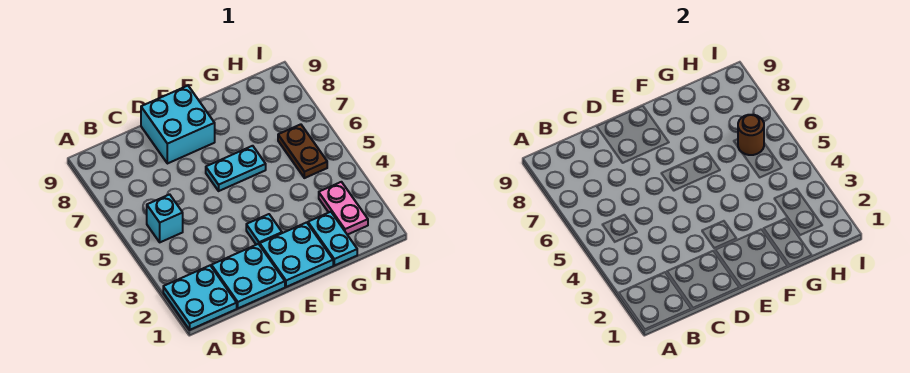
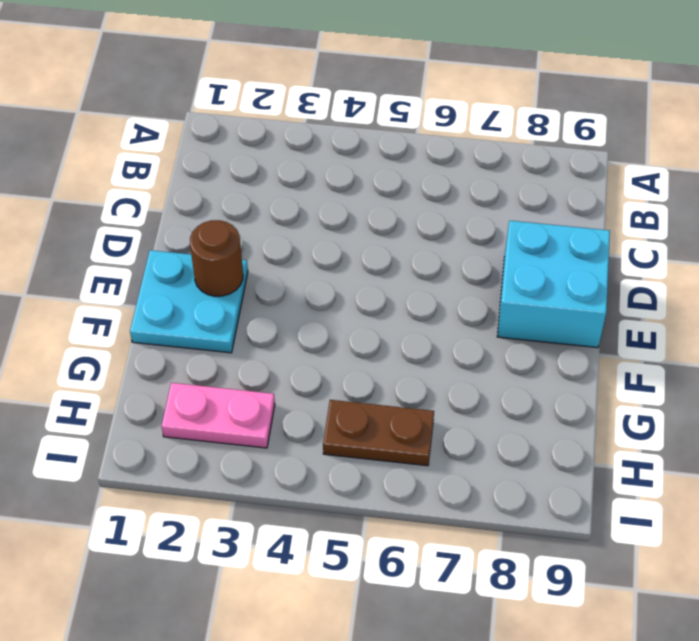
brown 1x1 round brick [190,220,243,296] -> brown 1x1 round brick moved to [738,115,764,155]
none -> cyan 2x2 plate [163,266,237,330]
none -> cyan 1x1 brick [147,194,183,242]

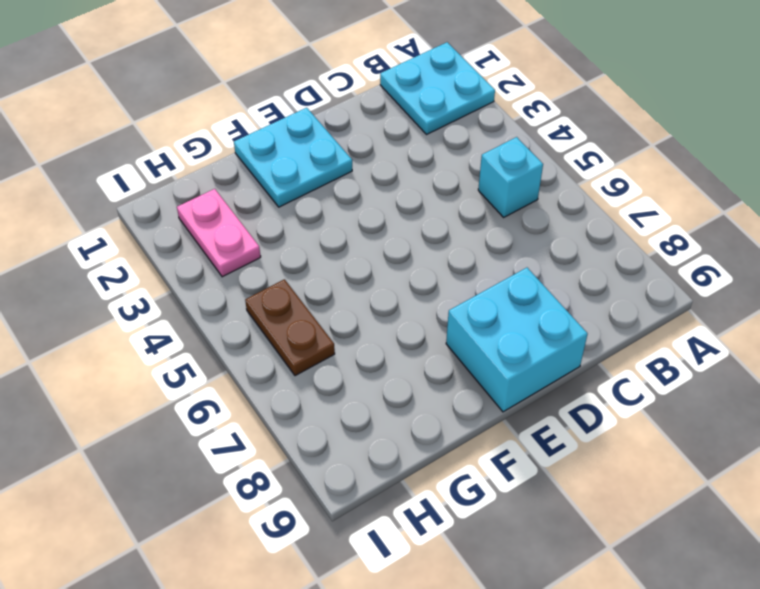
none -> cyan 2x2 plate [211,244,285,308]
none -> cyan 1x1 plate [246,214,282,245]

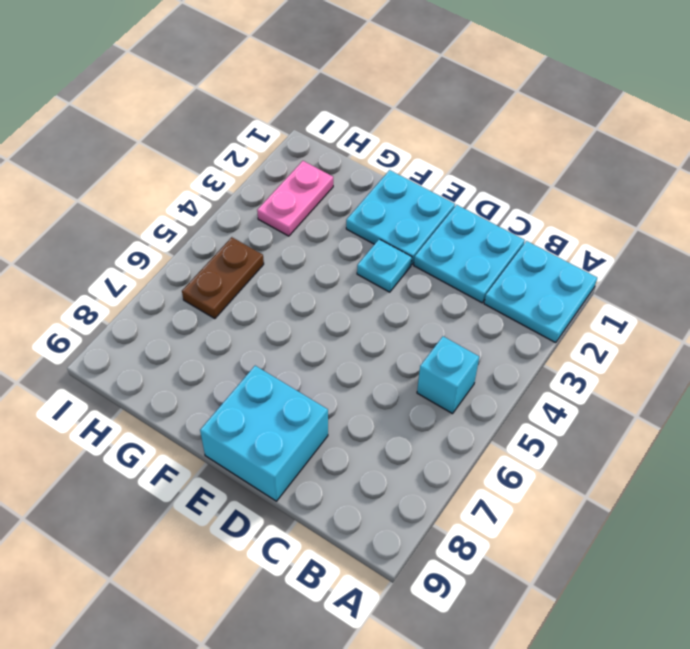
none -> cyan 1x2 plate [206,146,266,191]
none -> cyan 1x2 plate [308,212,357,266]

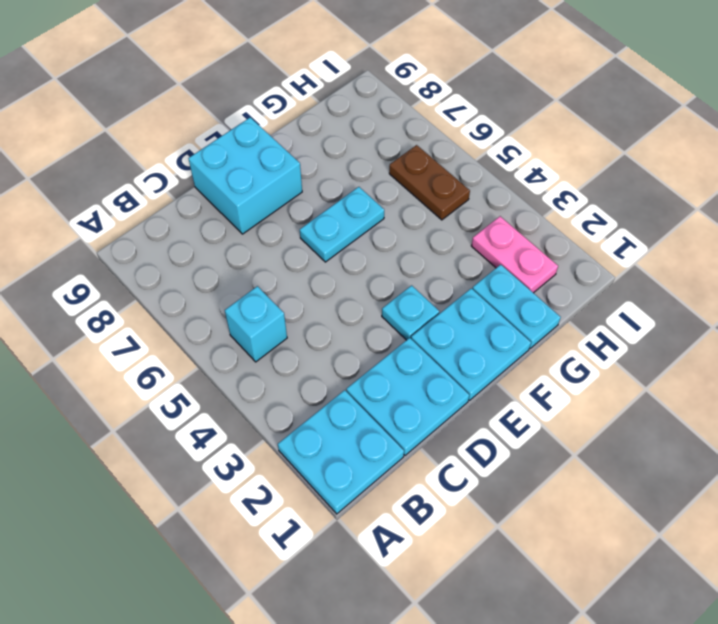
none -> brown 1x1 round brick [738,115,764,155]

